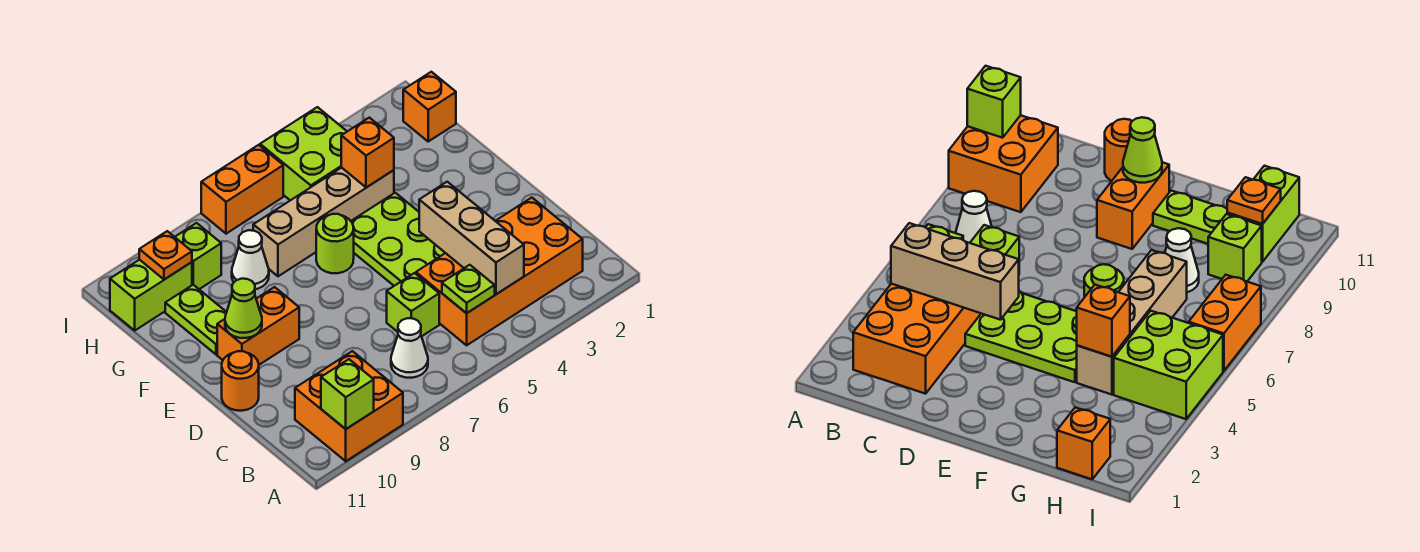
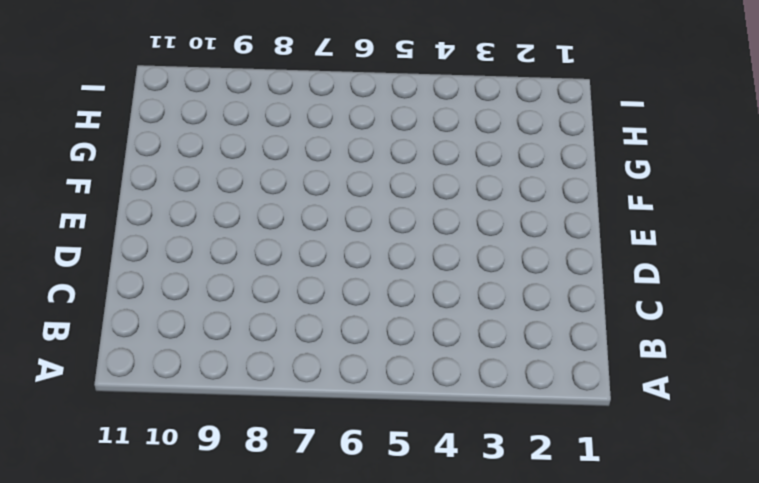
none -> orange 2x2 brick [295,351,403,461]
none -> orange 2x4 brick [416,198,583,345]
none -> white 1x1 cone [391,318,428,378]

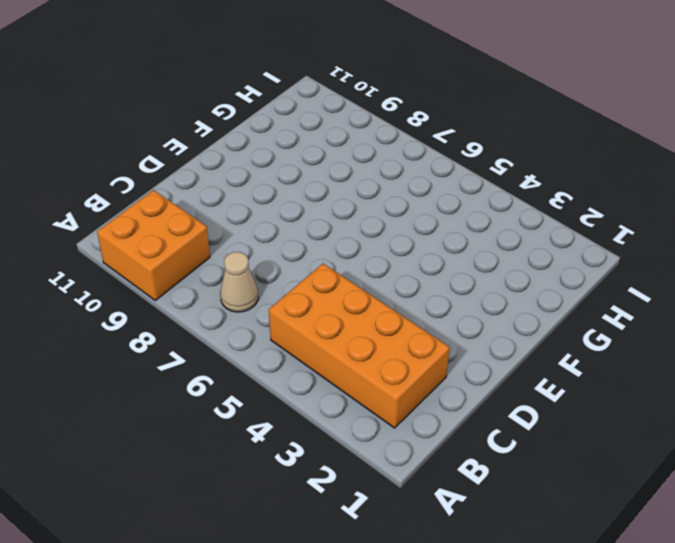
tan 1x1 cone [220,252,258,312] -> white 1x1 cone [391,318,428,378]
none -> lime 1x1 brick [387,273,439,336]
none -> lime 2x3 plate [351,193,445,286]
none -> orange 1x1 round brick [222,351,259,411]

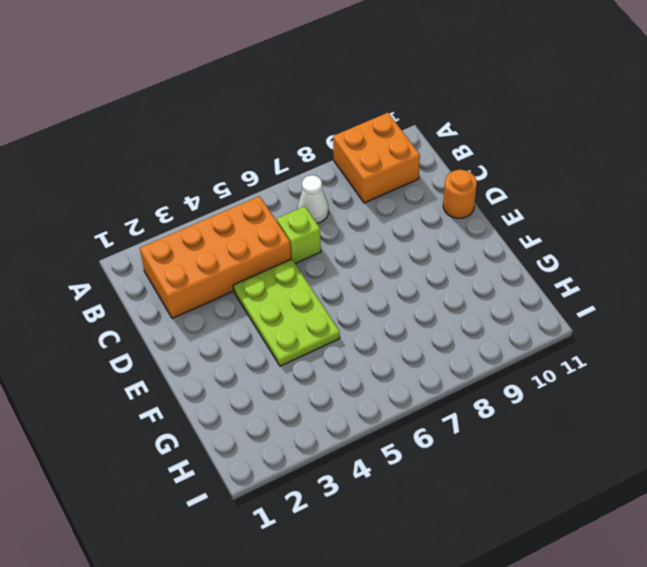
none -> orange 1x2 brick [217,287,299,365]
none -> lime 1x1 round brick [316,214,354,273]
none -> lime 1x2 plate [165,285,227,354]

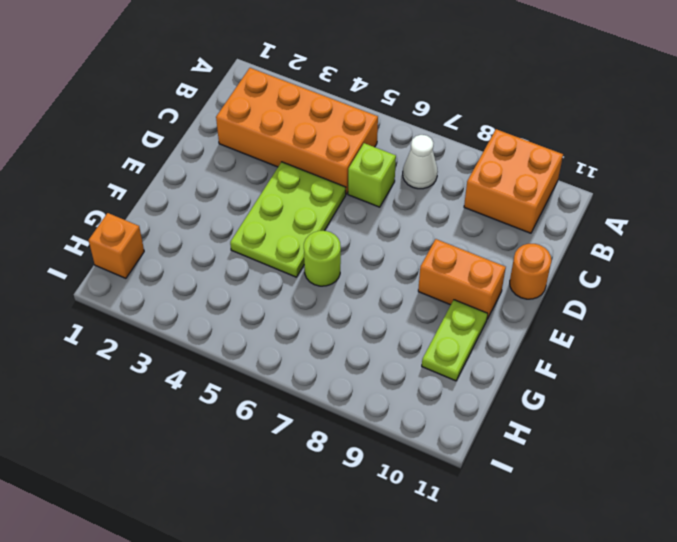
none -> tan 1x4 brick [253,168,394,276]
none -> white 1x1 cone [232,230,269,289]
none -> lime 2x2 brick [260,107,347,200]

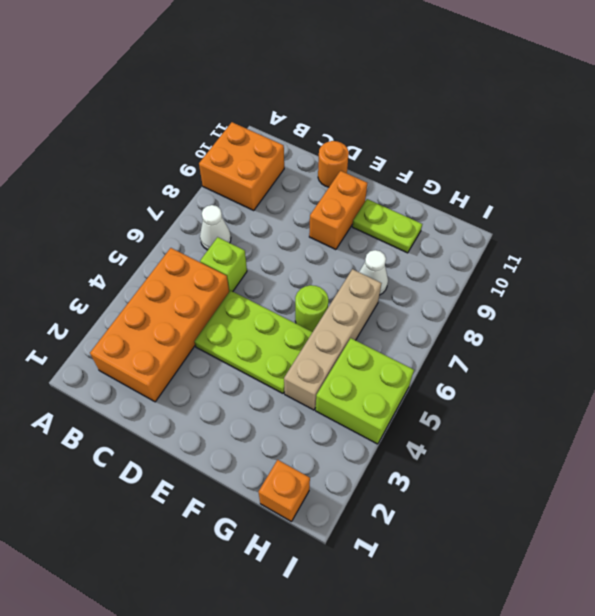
none -> lime 1x1 brick [175,223,221,289]
none -> lime 1x2 brick [110,260,192,330]
none -> orange 1x2 brick [201,145,283,234]

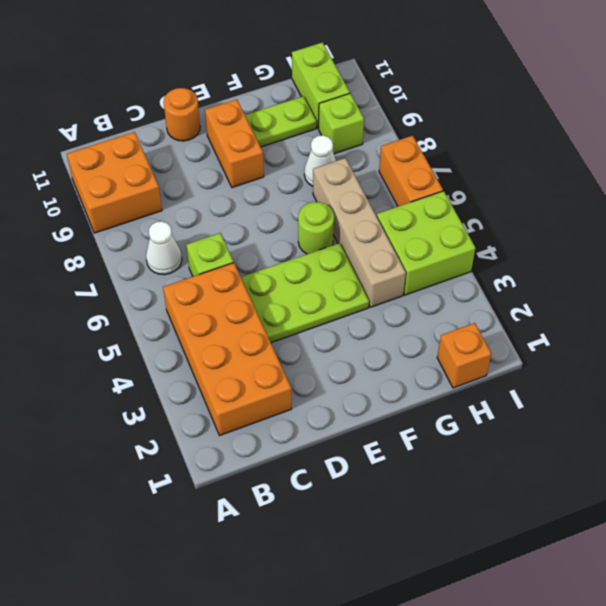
none -> lime 1x1 brick [321,359,374,429]
none -> tan 1x3 brick [419,182,524,294]
none -> lime 1x1 plate [442,265,495,313]

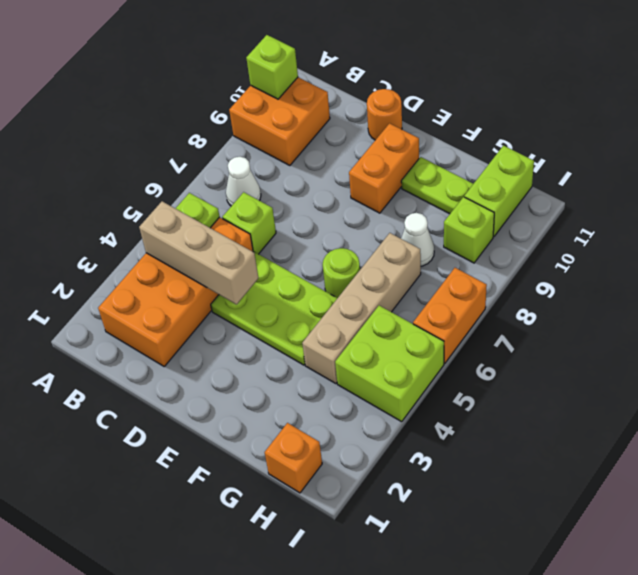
none -> lime 1x1 cone [225,279,262,338]
none -> orange 1x1 brick [341,118,394,188]
none -> orange 1x1 plate [139,231,192,280]

